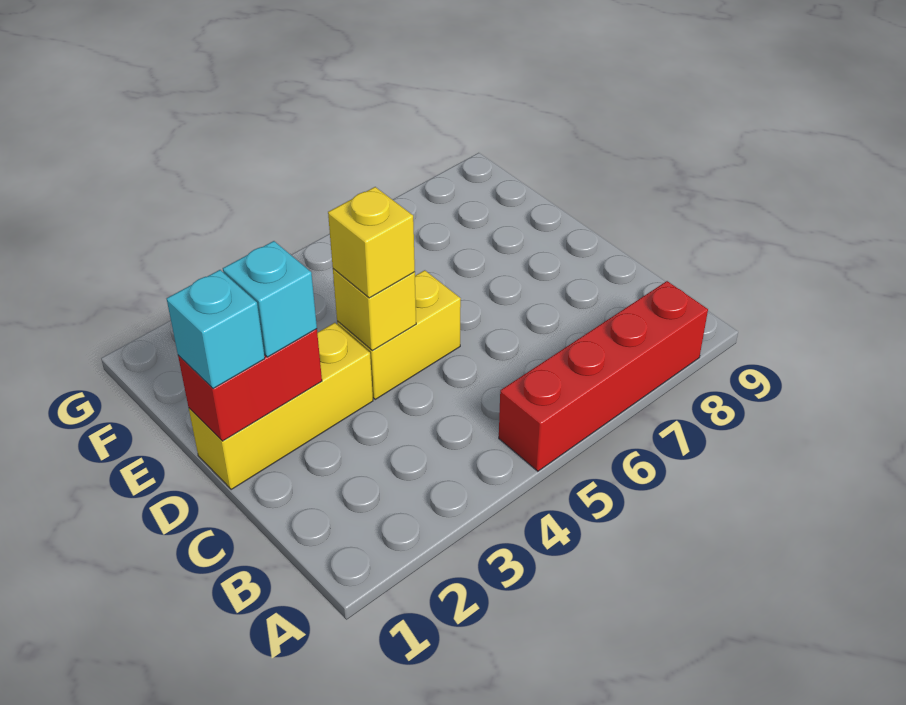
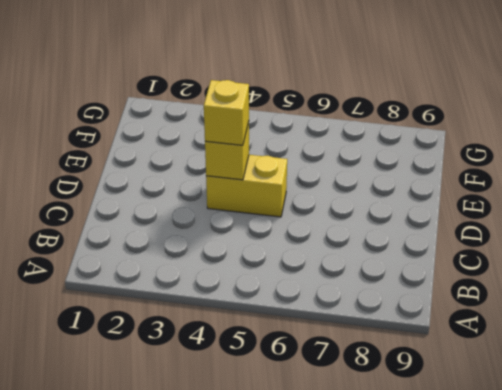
none -> red 1x4 brick [499,281,708,471]
none -> yellow 1x3 brick [189,323,373,489]

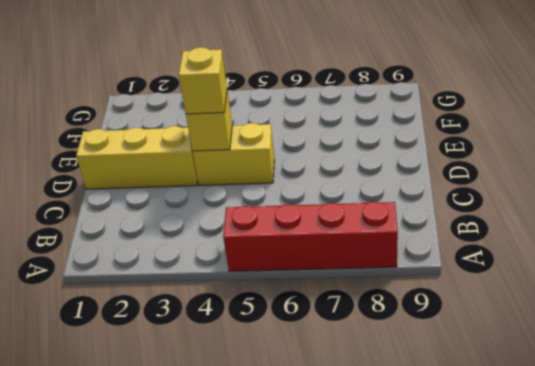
none -> red 1x2 brick [178,329,322,441]
none -> cyan 1x1 brick [167,270,265,389]

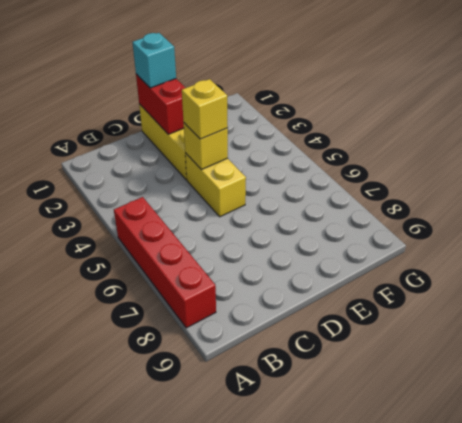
none -> cyan 1x1 brick [223,241,317,357]

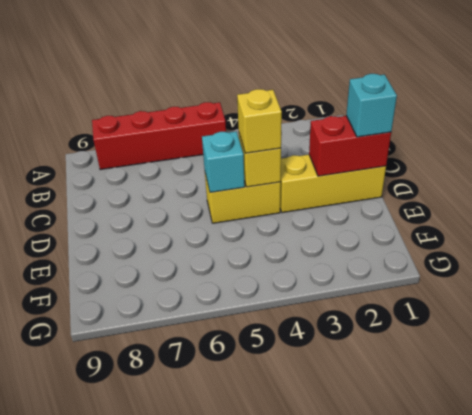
cyan 1x1 brick [202,131,245,192] -> cyan 1x1 brick moved to [223,241,317,357]

